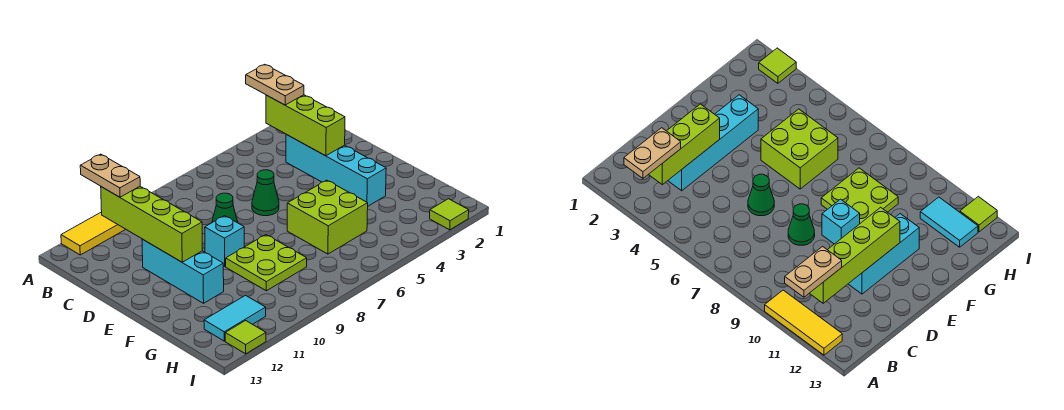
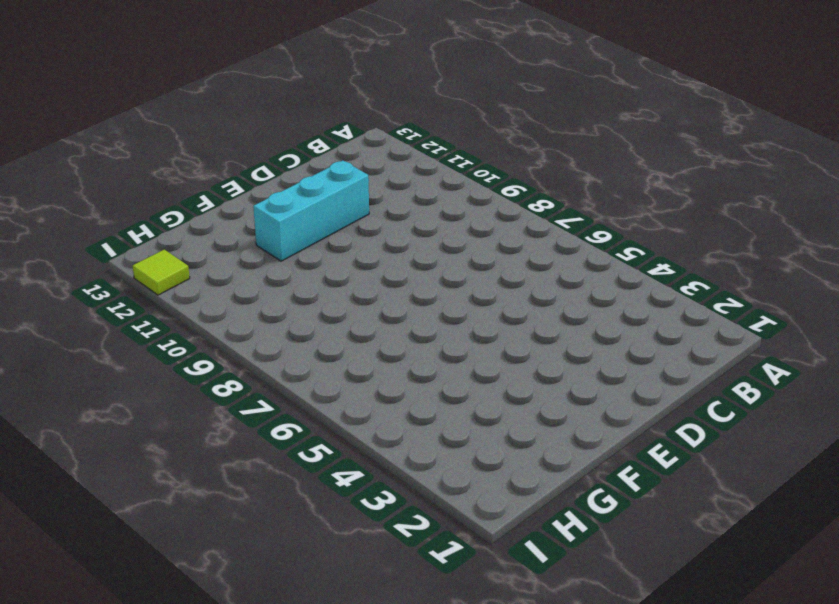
none -> yellow 1x3 tile [61,212,126,255]
none -> cyan 1x4 brick [286,134,386,206]
none -> green 1x1 cone [252,170,279,216]

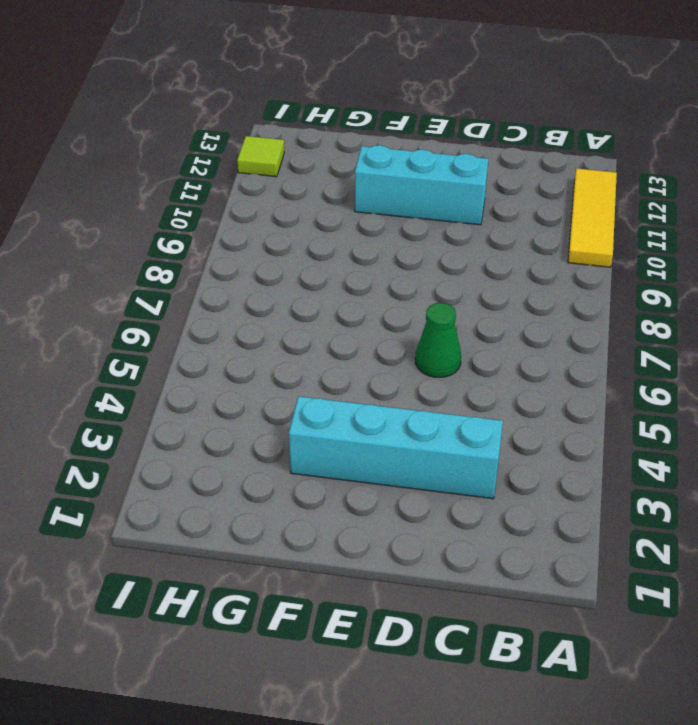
none -> green 1x1 cone [212,193,238,223]
none -> cyan 1x1 brick [205,216,244,266]
none -> lime 2x2 brick [287,180,368,254]

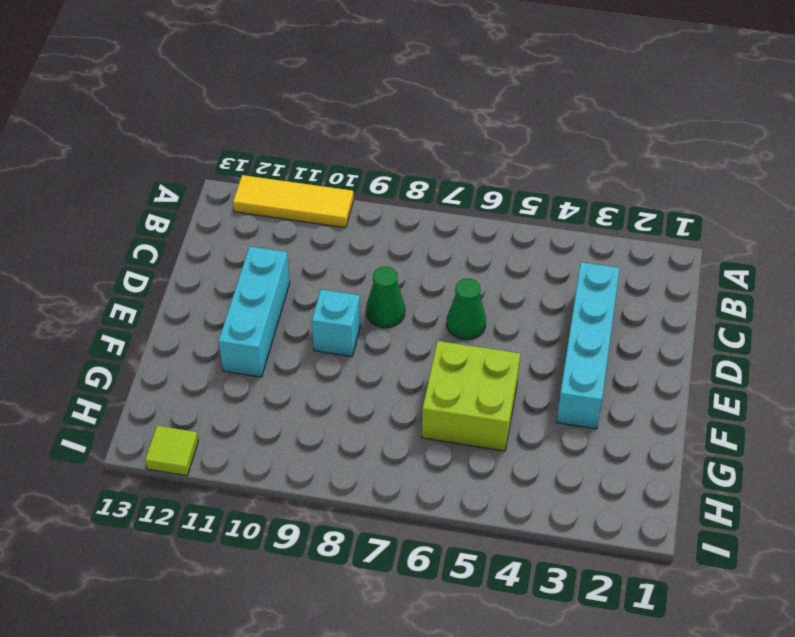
none -> lime 2x2 plate [226,235,307,291]
none -> cyan 1x2 tile [204,295,266,341]
none -> lime 1x1 tile [430,199,469,230]

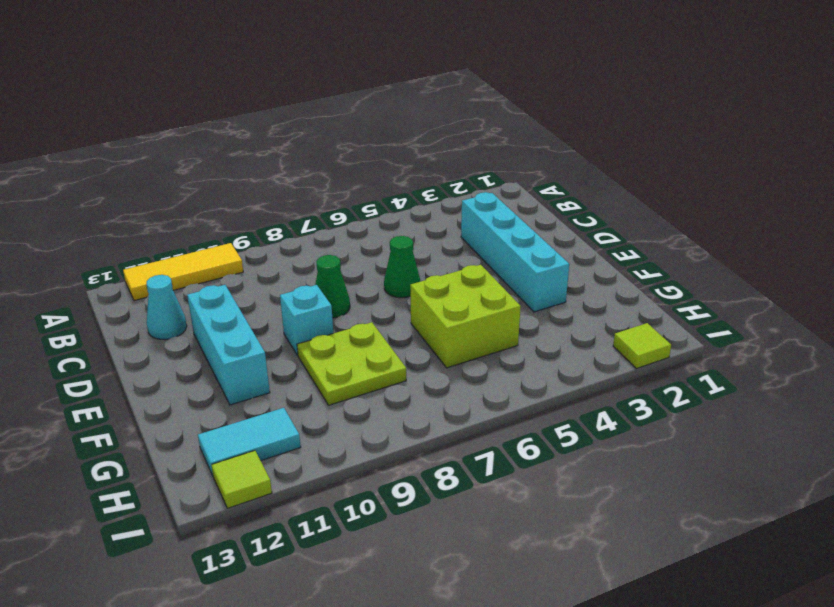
cyan 1x1 cone [146,275,187,339] -> none
none -> lime 1x3 brick [266,95,345,156]
none -> lime 1x4 brick [101,186,203,262]
none -> tan 1x2 plate [246,64,304,105]

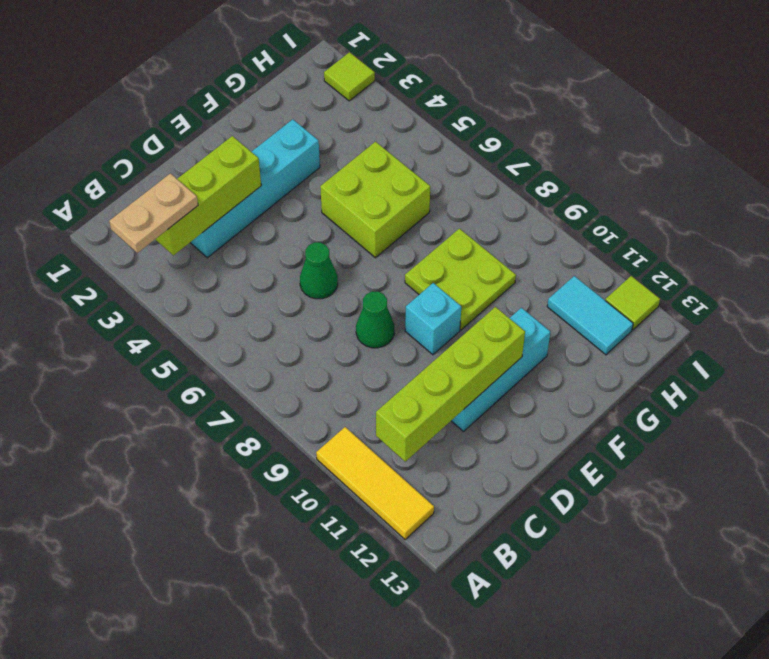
none -> tan 1x2 plate [80,154,140,197]

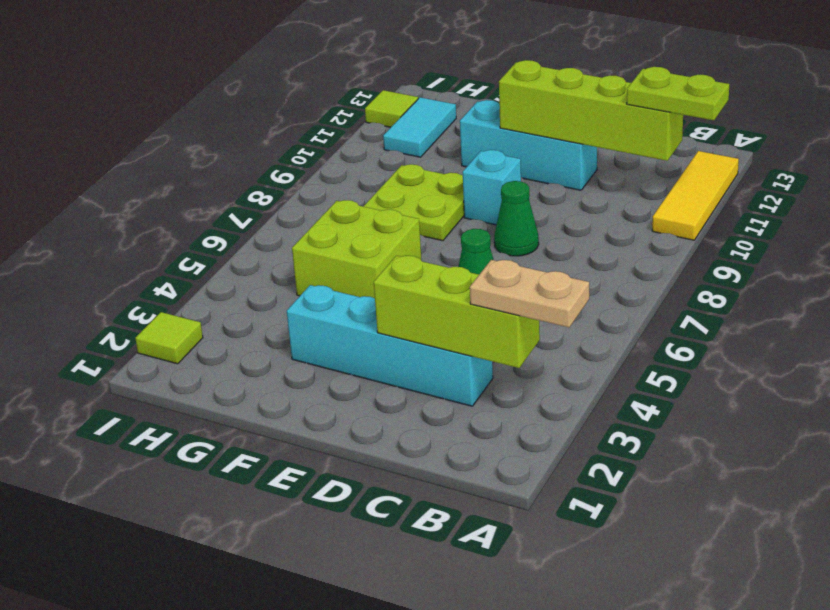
lime 1x2 plate [627,67,729,120] -> tan 1x2 plate [80,154,140,197]

